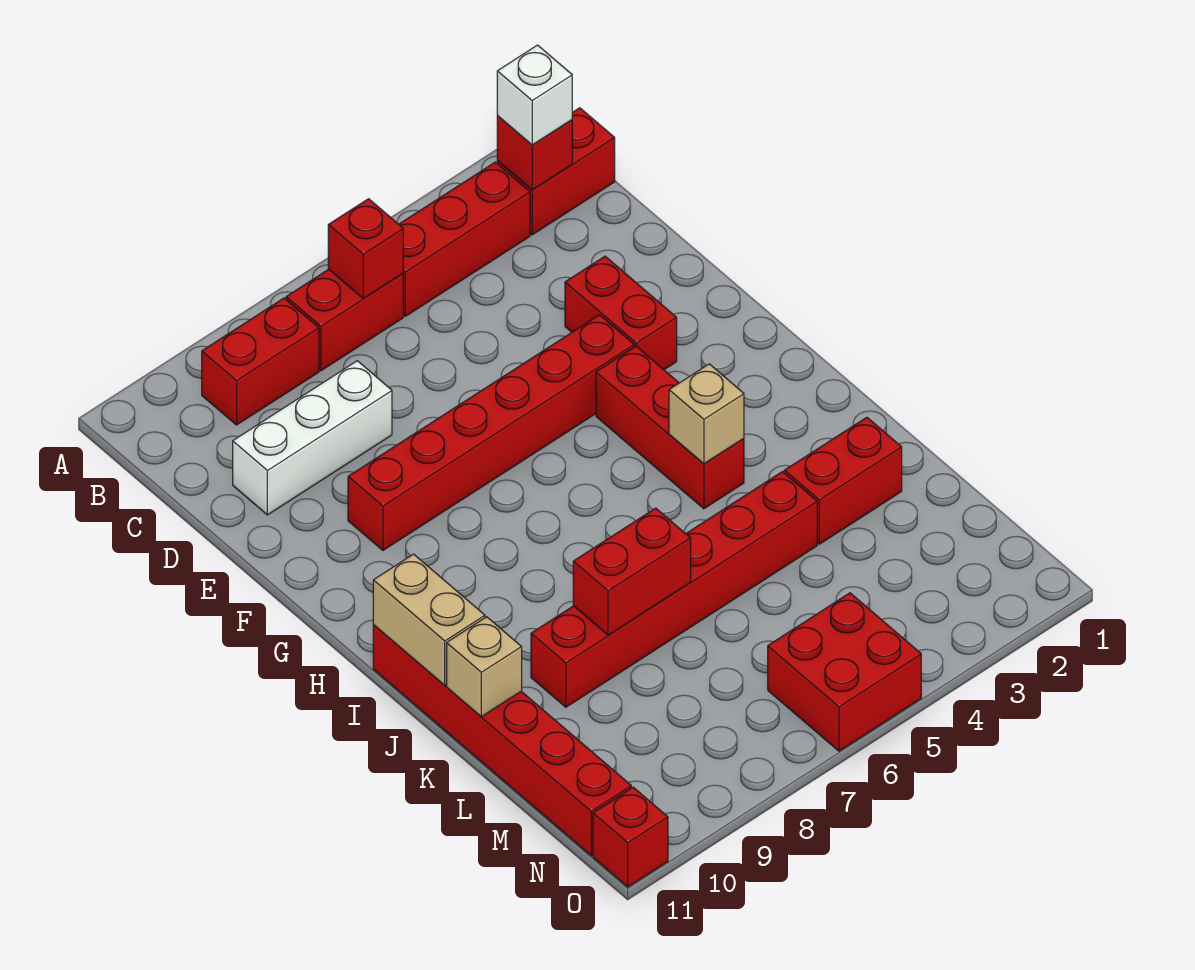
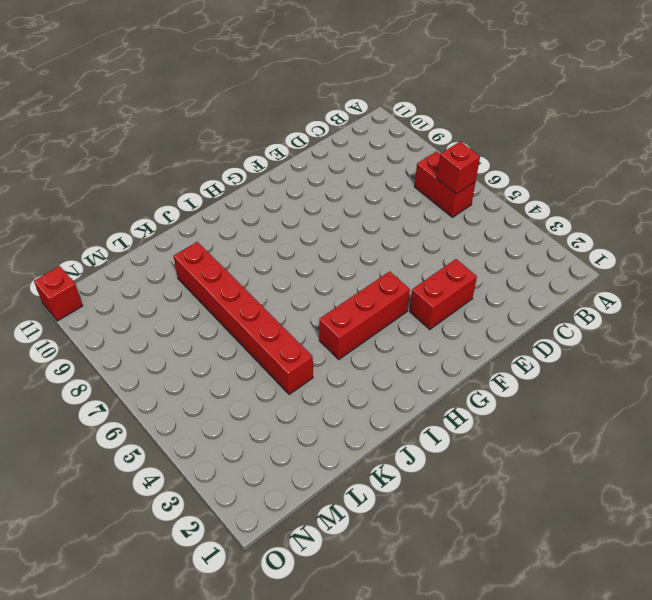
none -> red 1x2 brick [497,108,615,235]
none -> red 1x3 brick [399,162,530,316]
none -> red 1x2 brick [202,298,319,425]

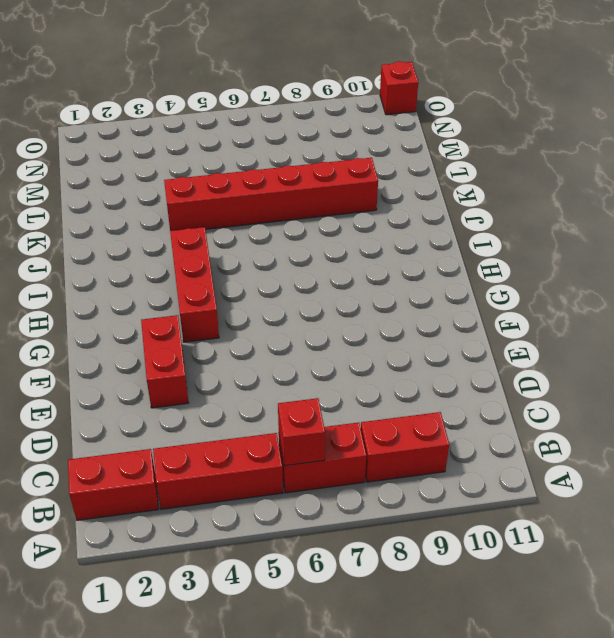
none -> white 1x3 brick [233,361,392,515]
none -> red 1x6 brick [348,315,634,550]
none -> red 1x6 brick [373,625,631,856]

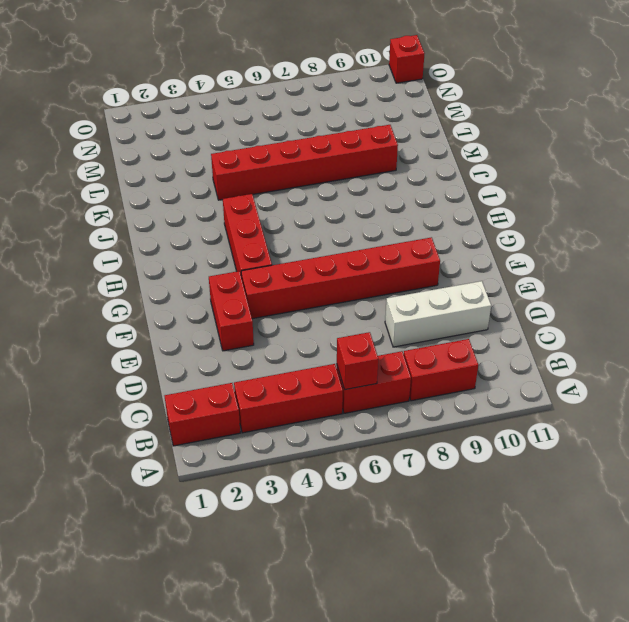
none -> red 1x6 brick [373,625,631,856]
none -> red 1x2 brick [784,417,902,544]
none -> red 2x2 brick [768,593,921,751]

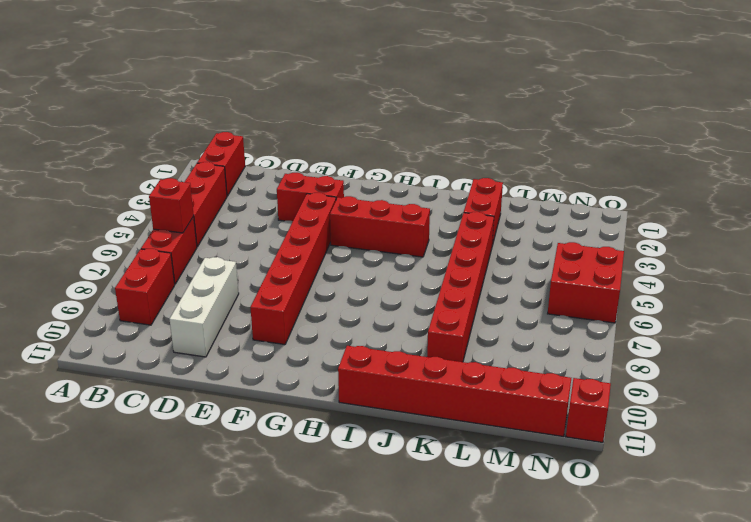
none -> red 1x1 brick [497,116,572,190]
none -> tan 1x1 brick [669,364,744,464]
none -> tan 1x2 brick [373,554,485,685]

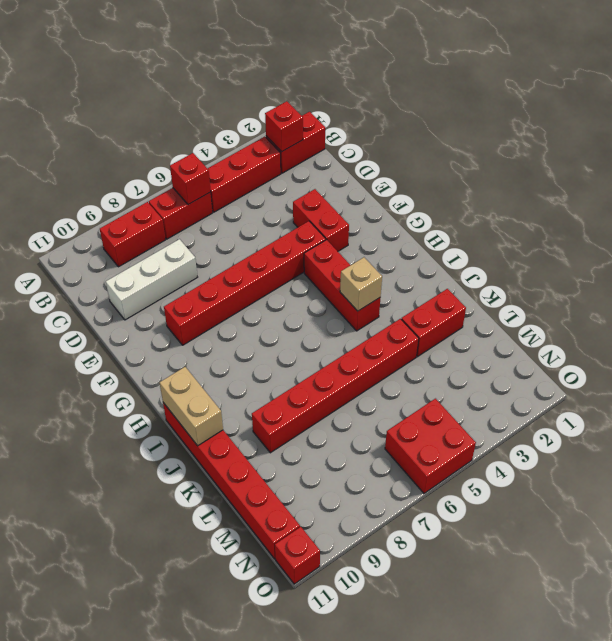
none -> red 1x2 brick [573,508,691,635]
none -> tan 1x1 brick [447,617,522,717]
none -> white 1x1 brick [497,45,572,145]

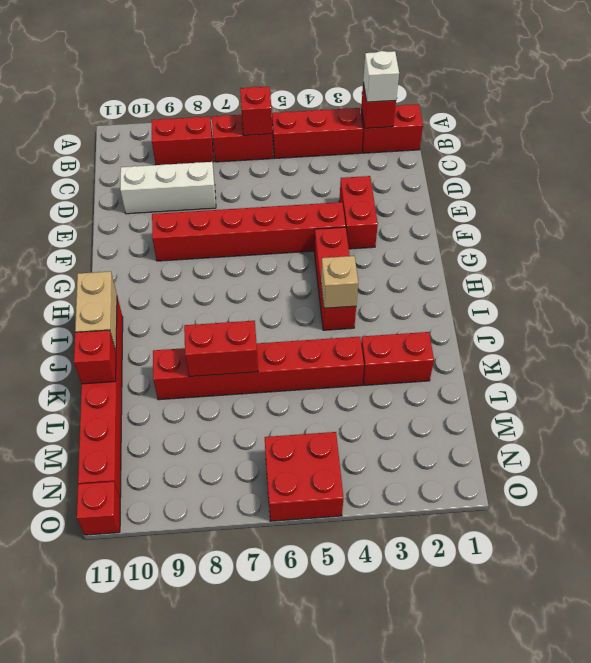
red 1x1 brick [74,330,116,384] -> tan 1x1 brick [447,617,522,717]

